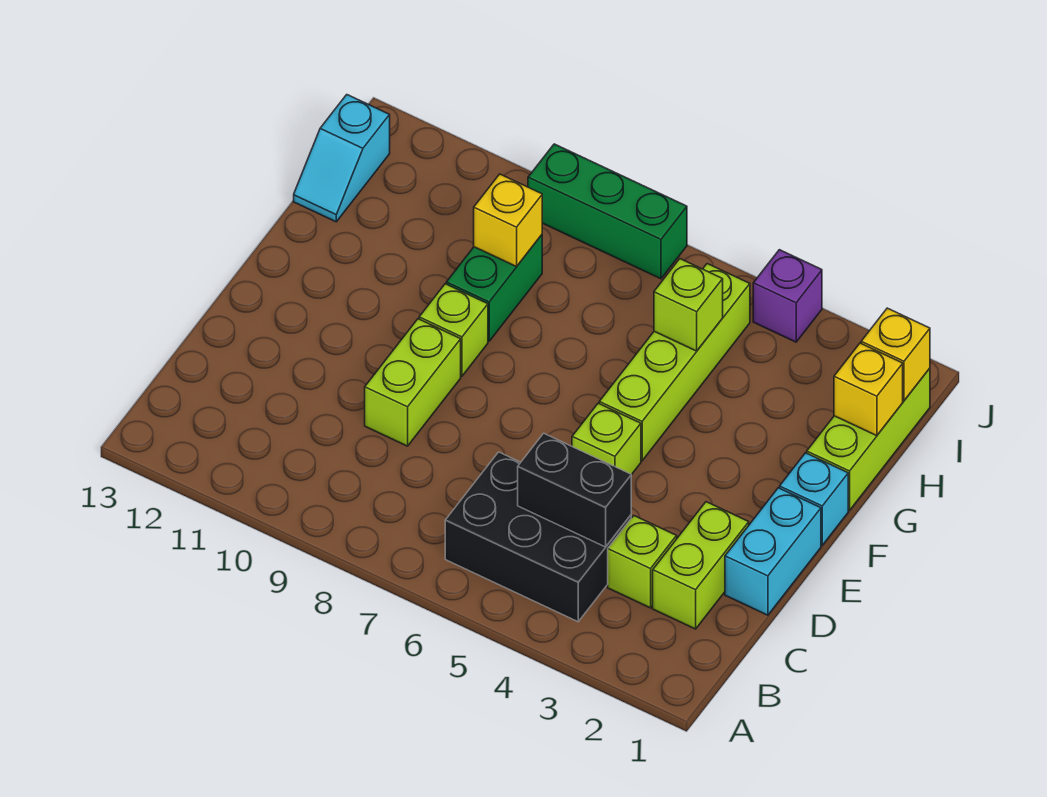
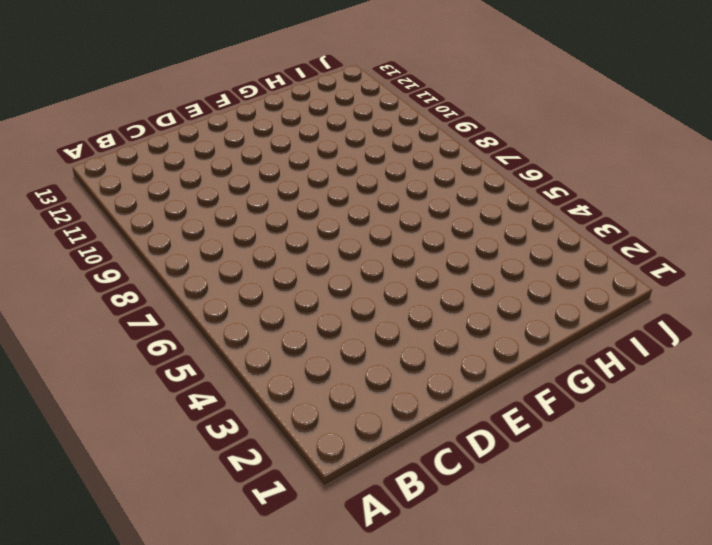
none -> black 2x3 brick [445,452,631,622]
none -> lime 1x2 brick [653,502,749,629]
none -> lime 1x1 brick [608,516,677,608]

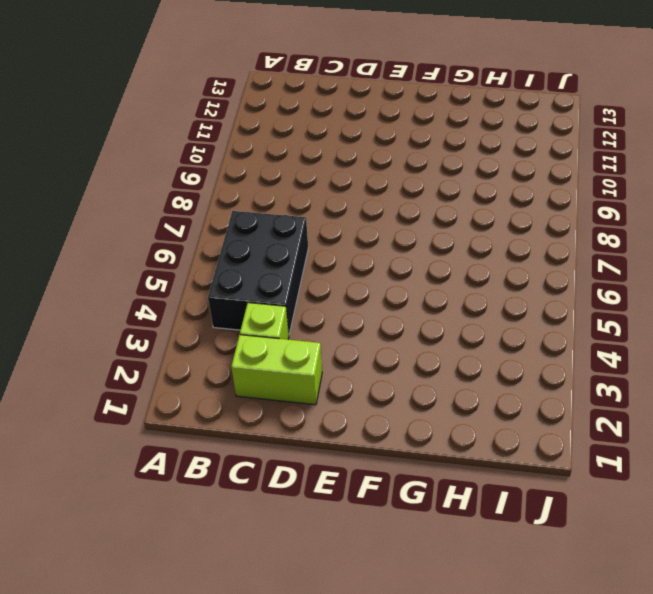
none -> cyan 1x2 brick [725,488,821,615]
none -> lime 1x2 brick [365,319,461,446]
none -> lime 1x1 brick [572,403,641,475]

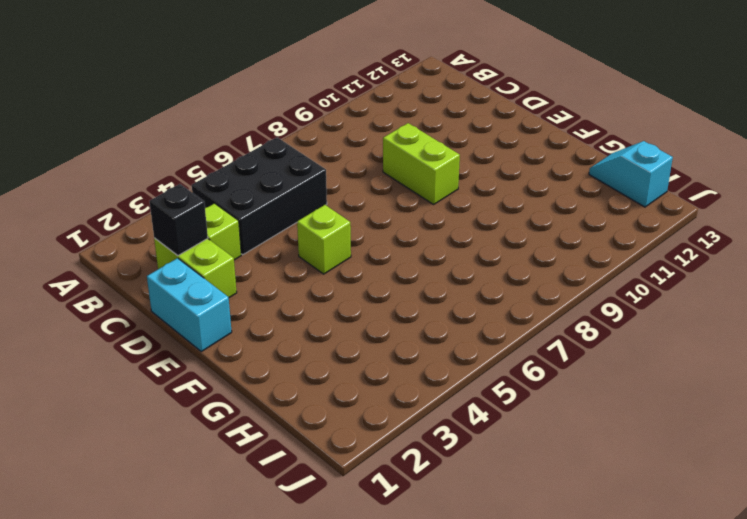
black 1x1 brick [149,184,208,256] -> none
none -> cyan 1x1 brick [780,453,848,545]
none -> lime 1x4 brick [599,264,750,461]
none -> lime 1x1 brick [419,284,488,376]

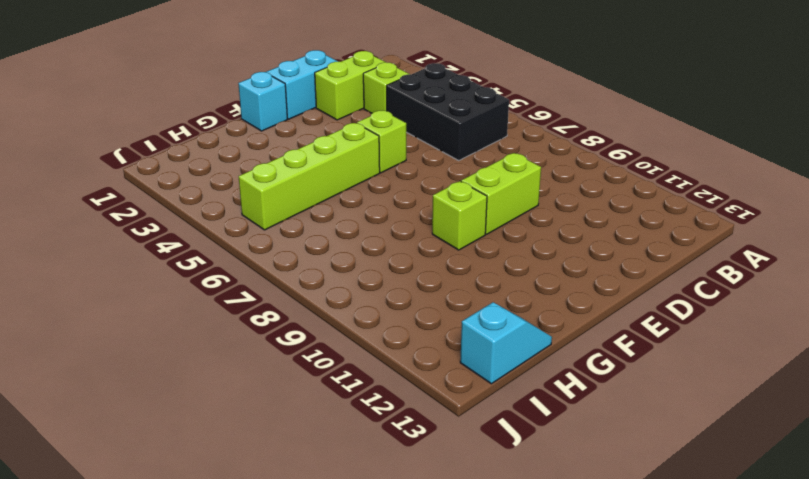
none -> lime 1x3 brick [807,368,930,510]
none -> green 1x2 brick [446,235,542,341]
none -> purple 1x1 brick [753,250,822,342]

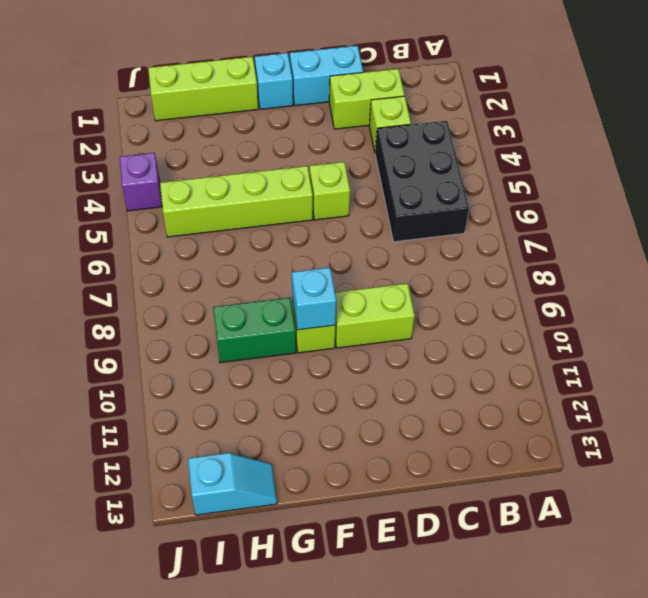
cyan 1x1 brick [292,268,336,330] -> none
none -> green 1x3 brick [528,144,687,279]
none -> black 1x2 brick [518,433,631,547]
none -> yellow 1x1 brick [834,343,903,436]

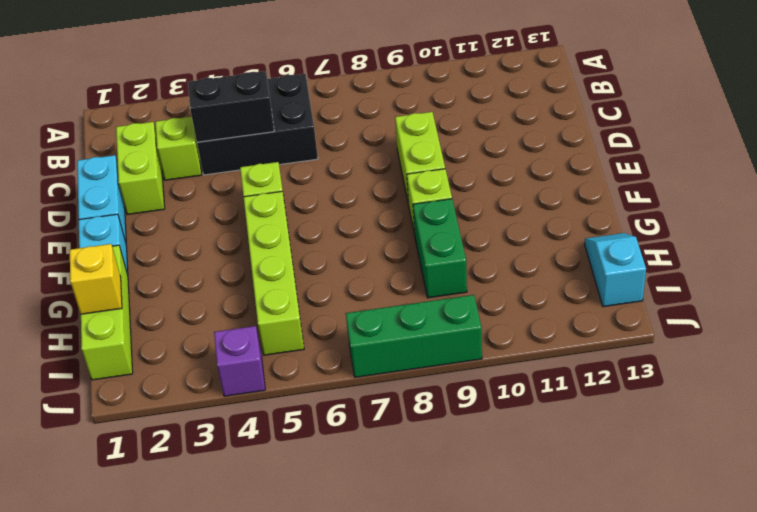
none -> lime 1x1 brick [654,259,723,351]
none -> yellow 1x1 brick [474,174,542,267]
none -> yellow 1x1 brick [861,308,930,401]

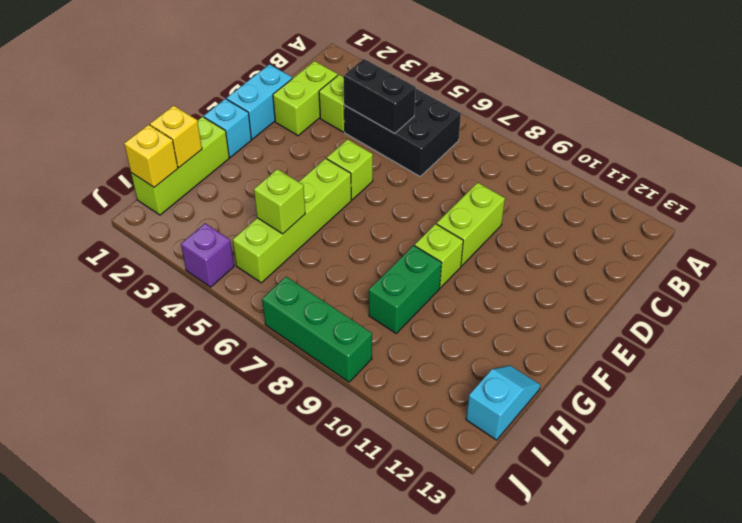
none -> yellow 1x1 brick [474,174,542,267]

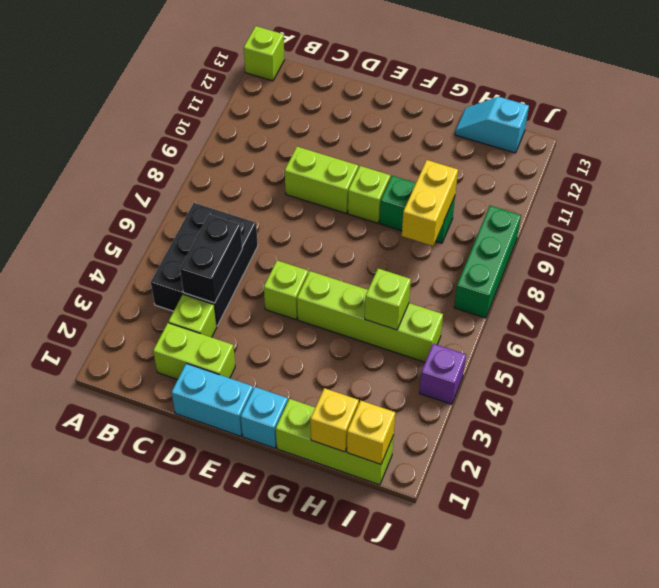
lime 1x1 brick [244,26,285,81] -> none
yellow 1x2 brick [402,160,458,246] -> yellow 1x1 brick [474,174,542,267]

